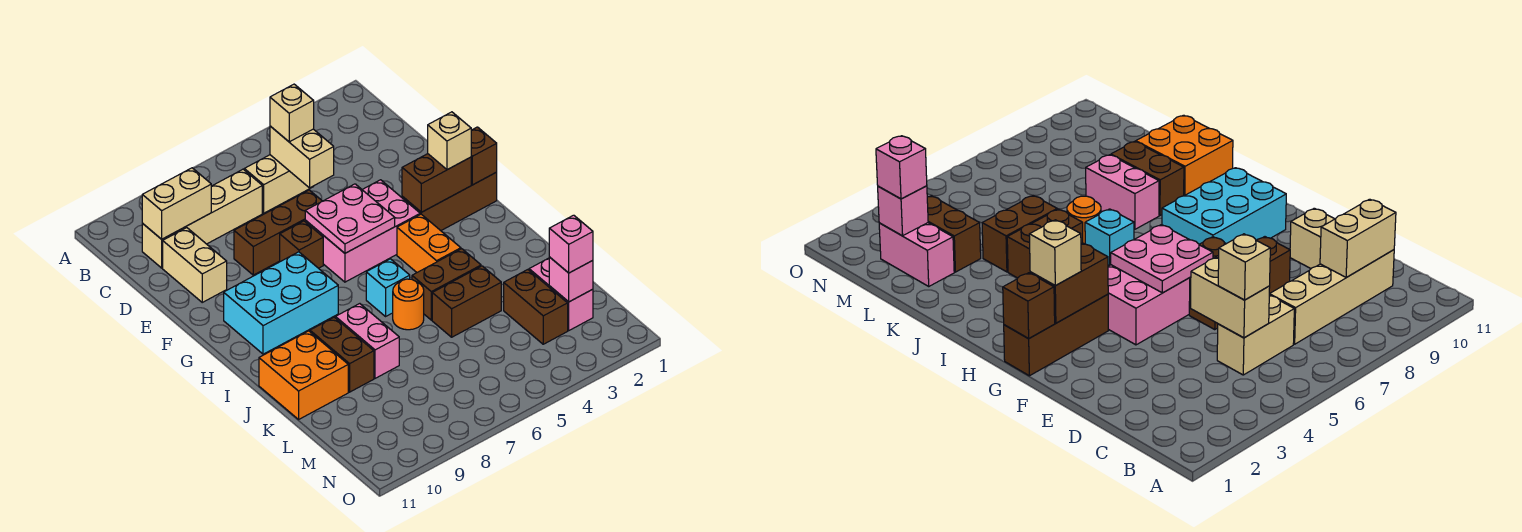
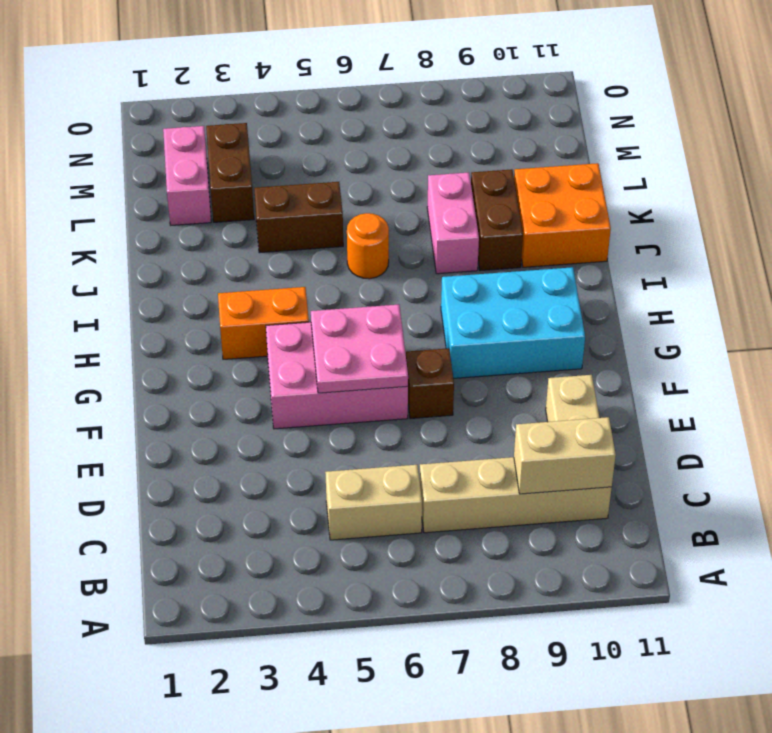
orange 1x2 brick [218,287,309,359] -> orange 1x2 brick turned to [397,214,461,272]
none -> brown 1x3 brick [234,190,322,275]
none -> brown 1x3 brick [402,172,497,231]
none -> cyan 1x1 brick [366,259,410,316]

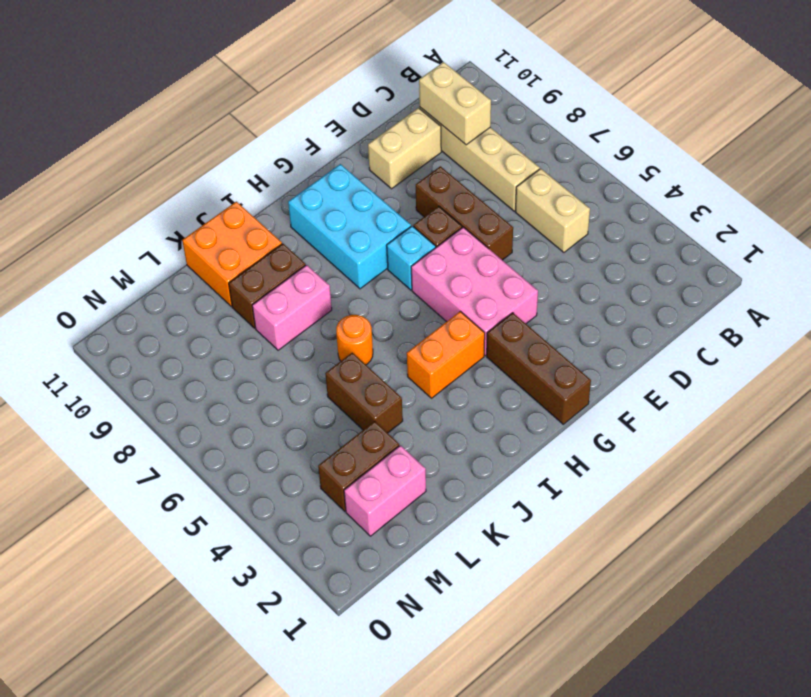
cyan 1x1 brick [387,226,436,290] -> cyan 1x1 brick moved to [366,259,410,316]
none -> brown 1x2 brick [412,249,481,320]
none -> tan 1x2 brick [270,126,334,188]
none -> pink 2x2 plate [305,184,395,253]

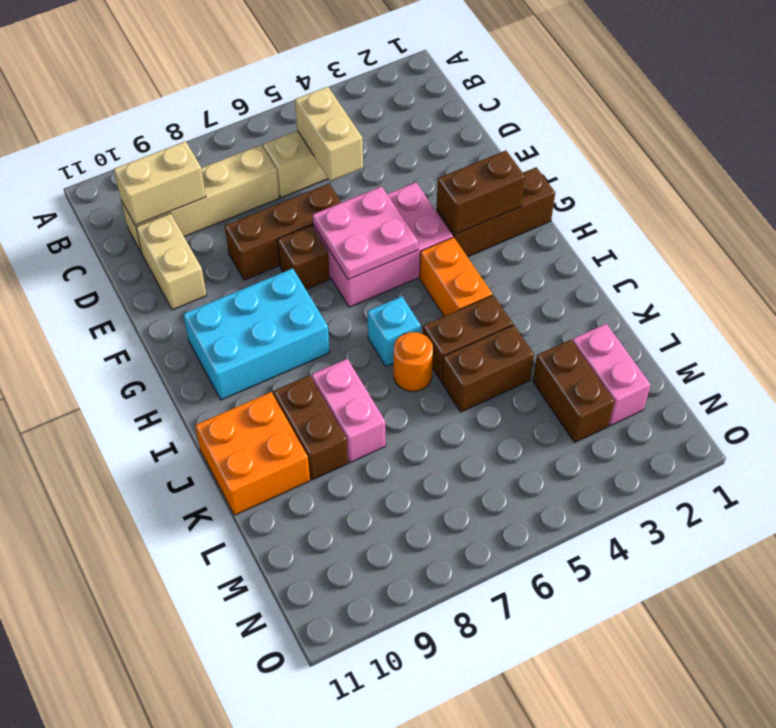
none -> brown 1x1 brick [471,127,497,185]
none -> pink 1x1 brick [549,257,593,302]
none -> tan 1x1 brick [270,84,314,142]

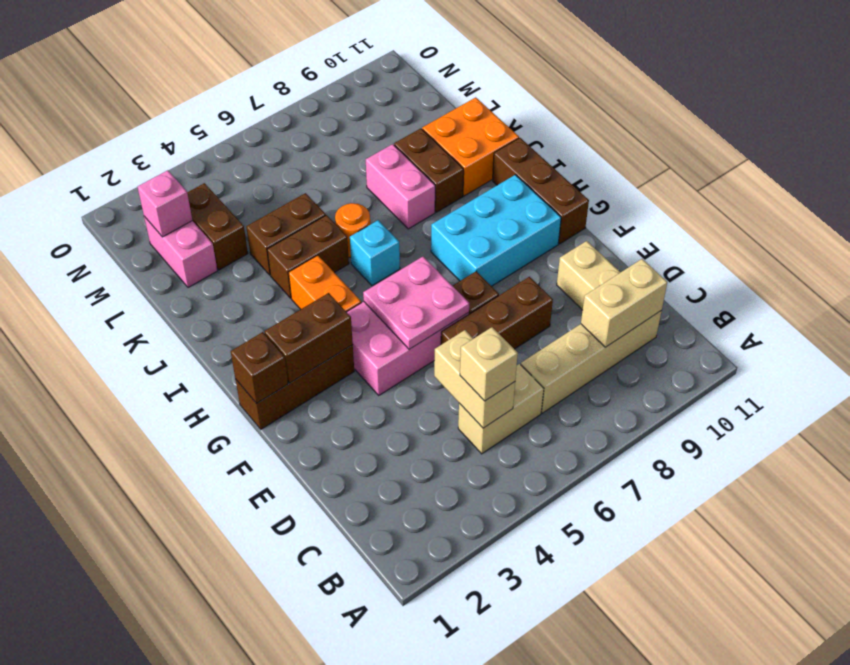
brown 1x3 brick [493,138,589,244] -> none
none -> tan 1x1 brick [428,112,471,170]
none -> pink 1x1 brick [549,215,593,273]

